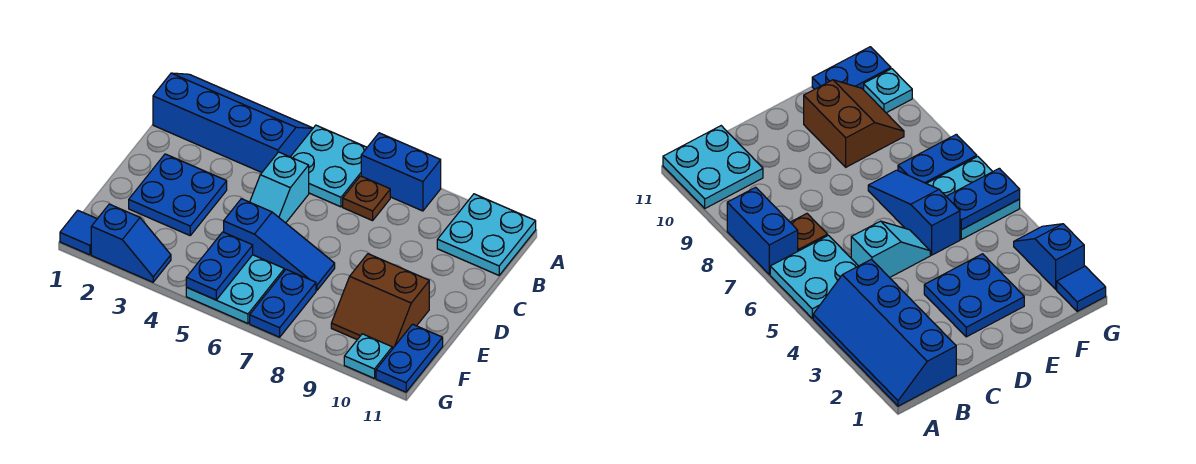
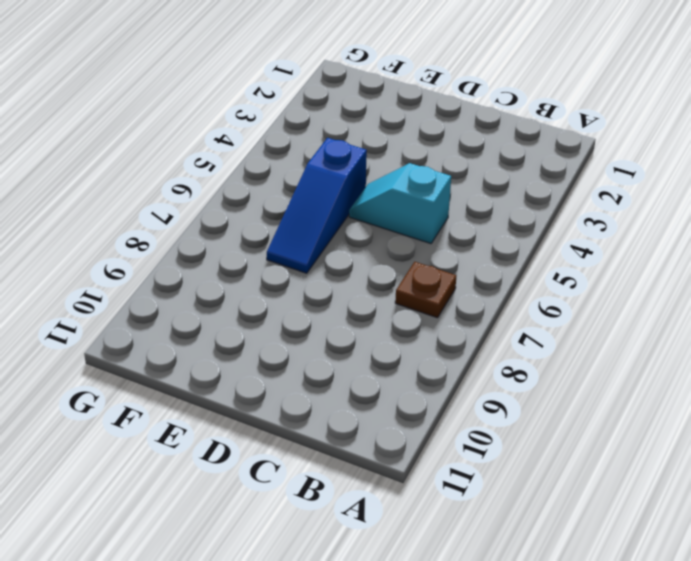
none -> blue 2x4 slope [153,73,313,172]
none -> cyan 2x2 plate [291,125,367,207]
none -> blue 1x2 brick [361,133,441,211]

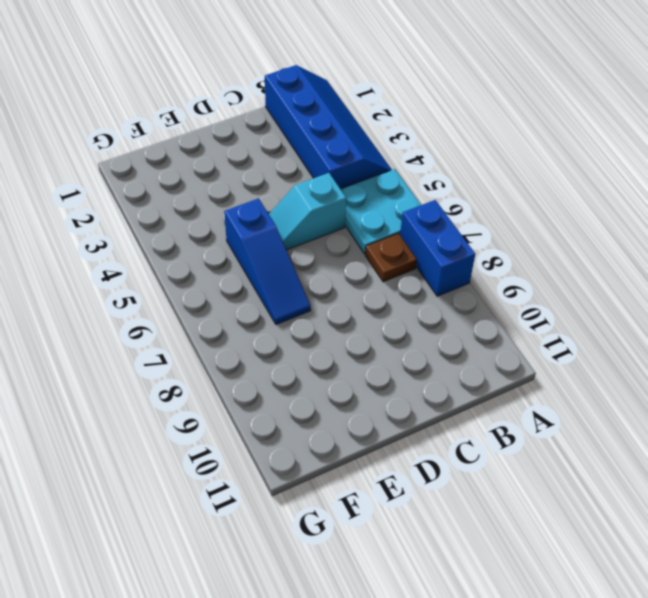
none -> cyan 2x2 plate [437,194,536,275]
none -> blue 2x2 plate [129,154,227,235]
none -> brown 2x2 slope [331,254,429,349]

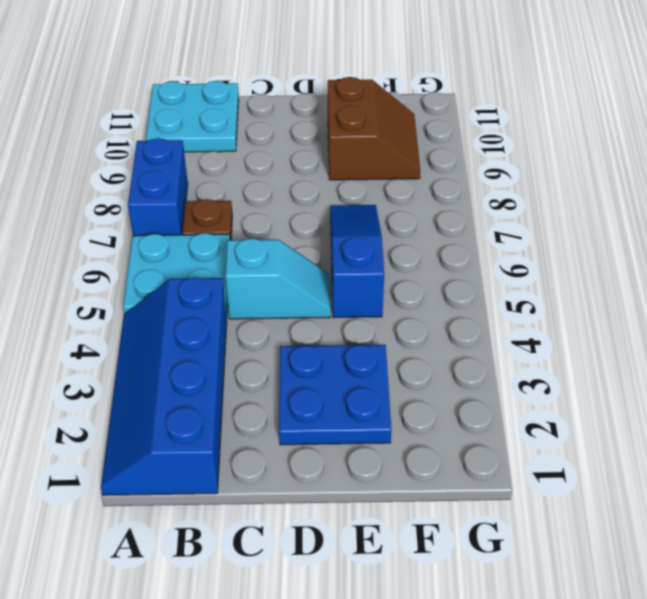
none -> cyan 2x2 plate [186,255,284,323]
none -> blue 1x2 plate [250,269,316,337]
none -> blue 1x2 plate [376,324,443,392]

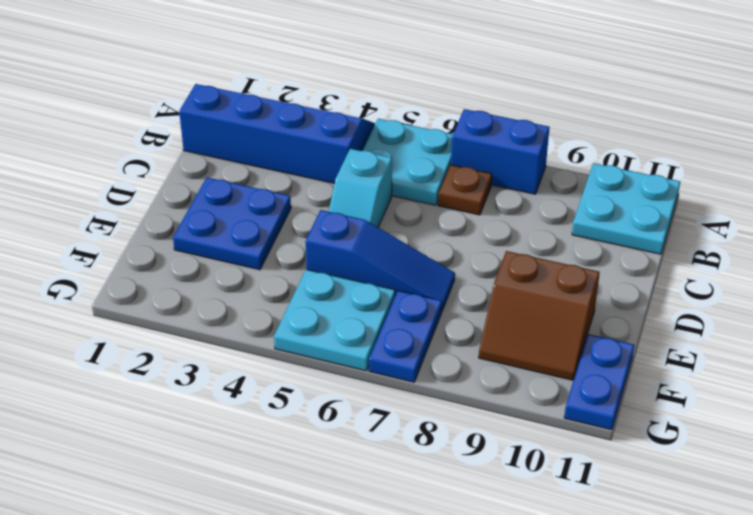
none -> blue 1x1 tile [60,210,97,255]
none -> blue 1x2 slope [91,204,171,282]
none -> cyan 1x1 plate [344,334,392,379]

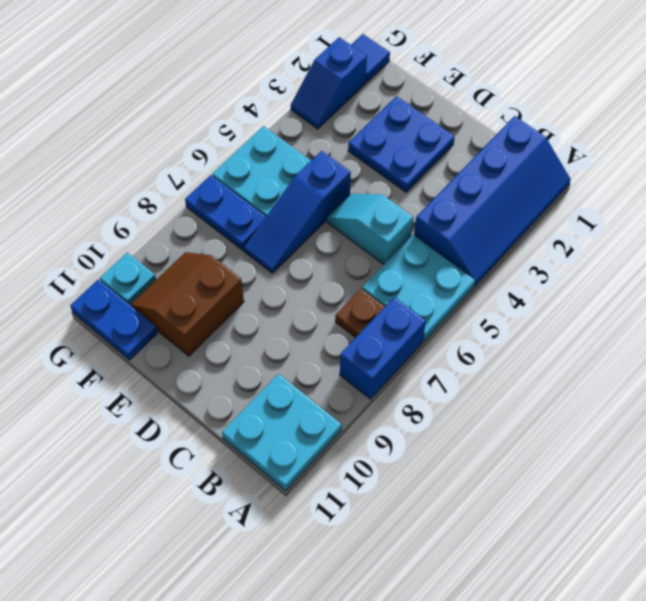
none -> blue 1x2 plate [186,232,253,300]

